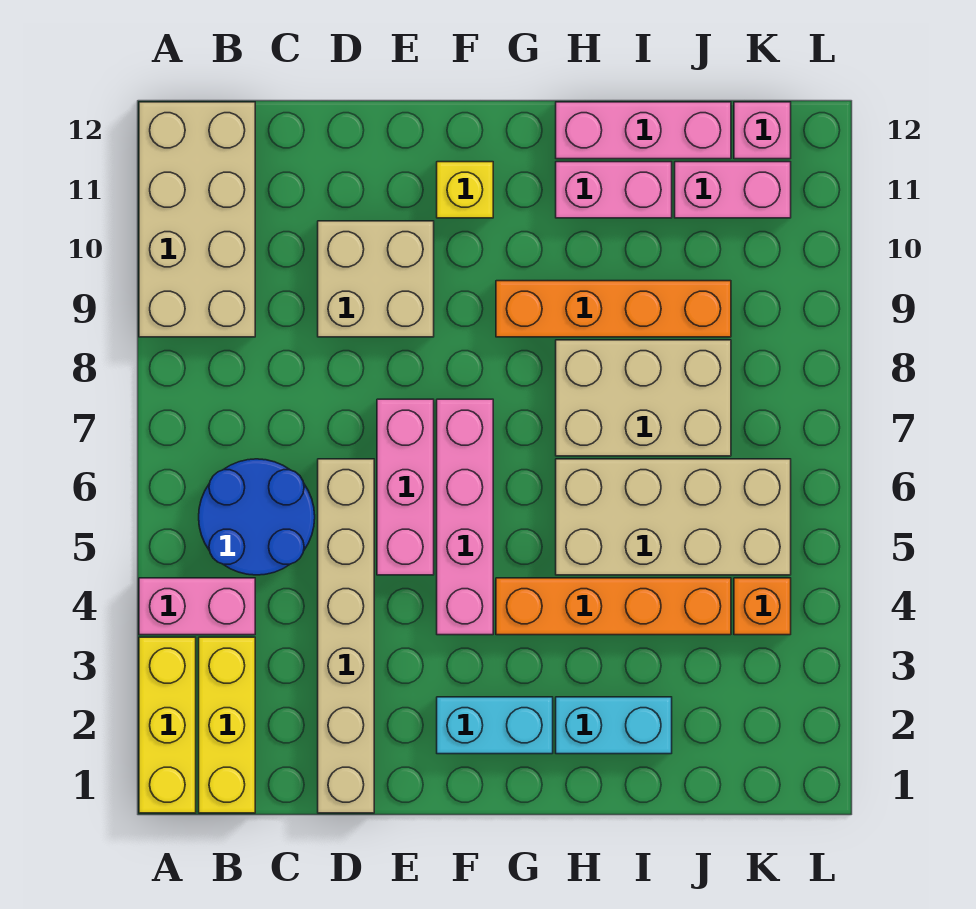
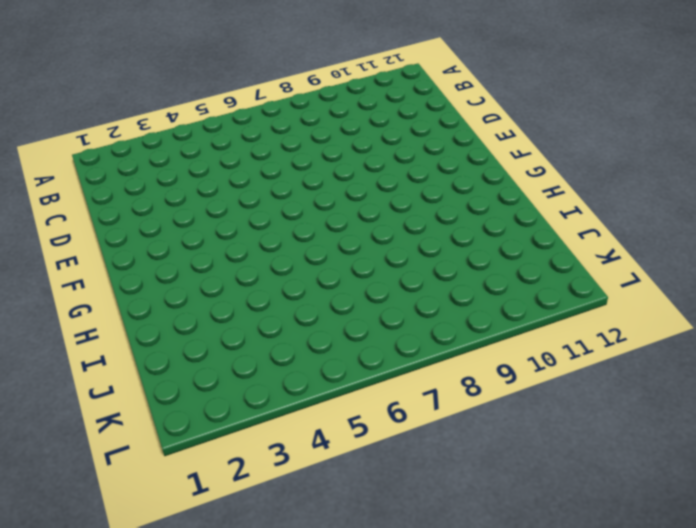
none -> yellow 1x3 brick [139,637,196,813]
none -> pink 1x2 brick [139,578,255,635]
none -> tan 2x4 brick [139,102,255,337]

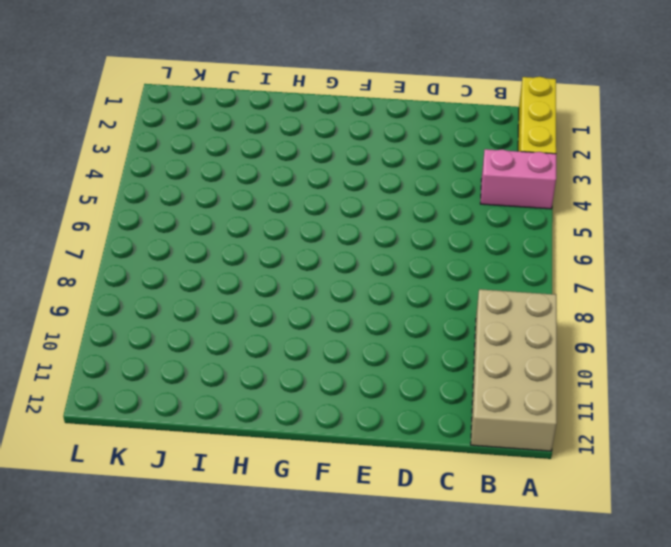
none -> yellow 1x3 brick [199,637,255,813]
none -> blue 2x2 round brick [199,459,315,575]
none -> tan 1x6 brick [318,459,374,813]

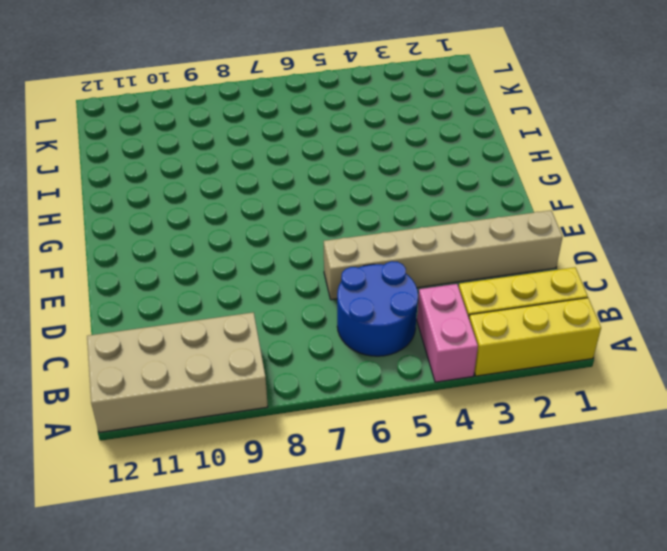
none -> tan 2x2 brick [318,221,434,337]
none -> pink 1x3 brick [377,399,434,575]
none -> cyan 1x2 brick [437,697,553,754]

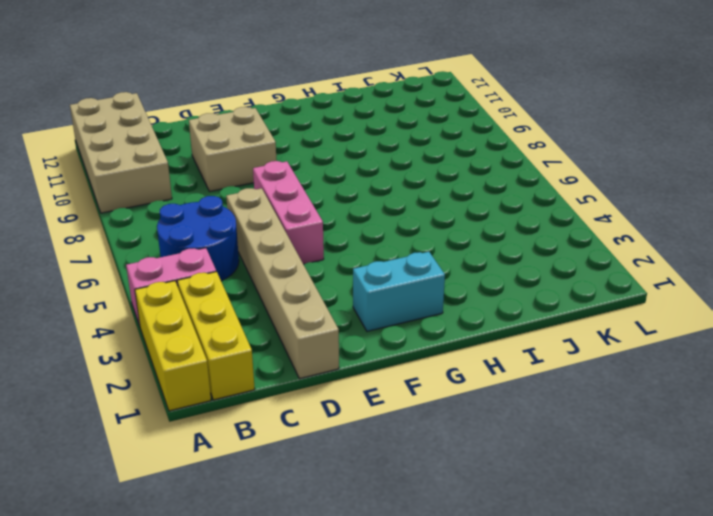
none -> pink 1x4 brick [437,399,493,635]
none -> yellow 1x1 brick [437,162,493,218]
none -> orange 1x4 brick [496,578,731,635]

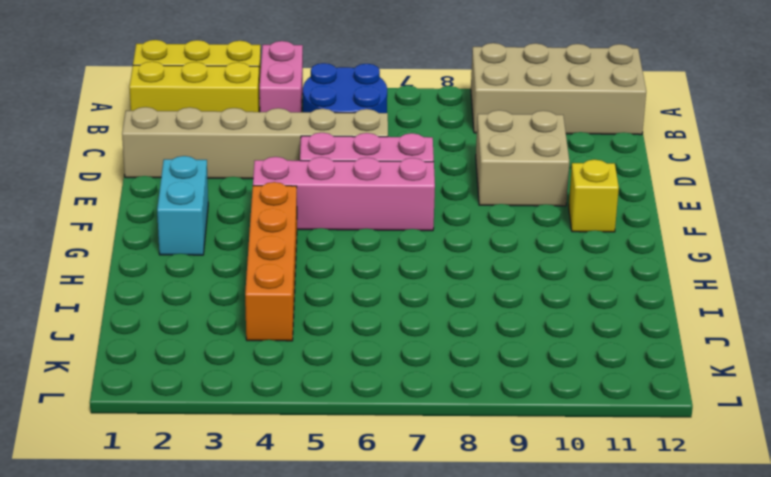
none -> orange 1x4 brick [496,281,731,337]
none -> cyan 1x2 brick [556,697,672,754]
none -> tan 2x4 brick [556,459,791,575]

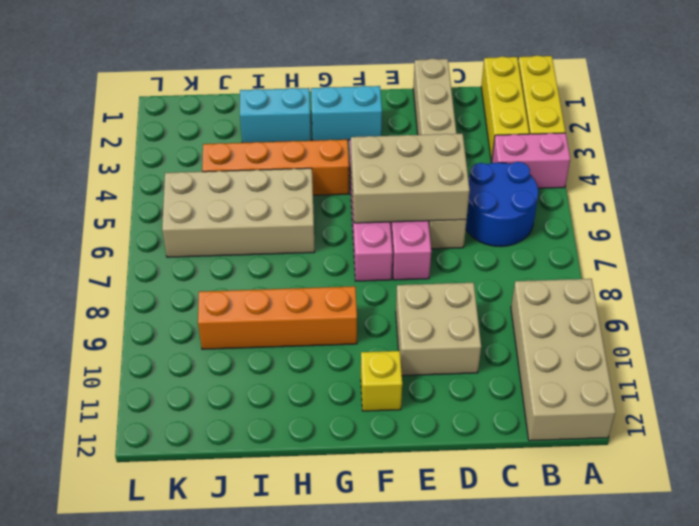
tan 2x3 brick [351,134,470,223] -> tan 2x3 brick moved to [556,340,731,456]
none -> pink 1x2 brick [556,162,672,218]
none -> pink 1x3 brick [556,102,731,159]
none -> pink 1x2 brick [675,162,791,218]

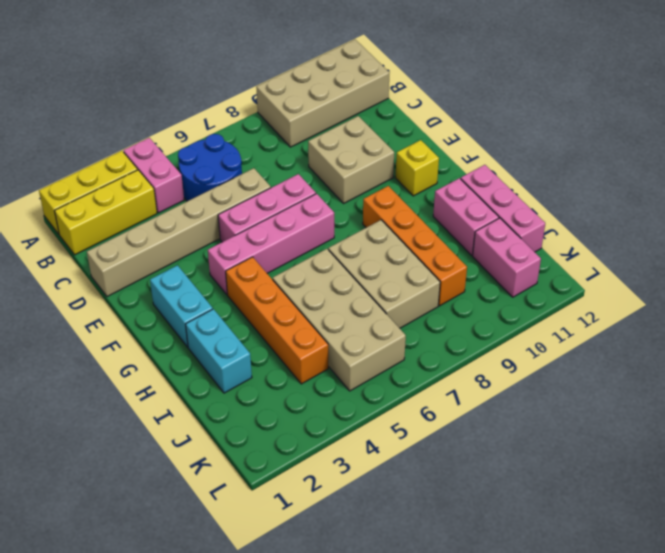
none -> orange 1x1 brick [734,578,791,635]
none -> pink 1x1 brick [734,102,791,159]

